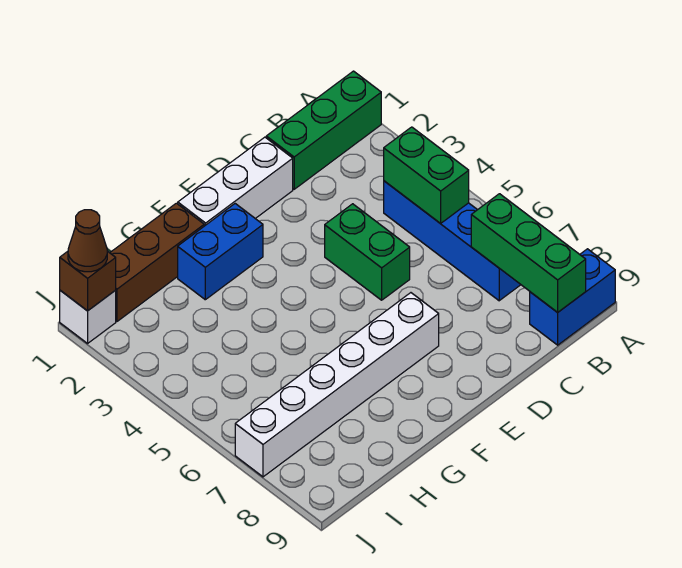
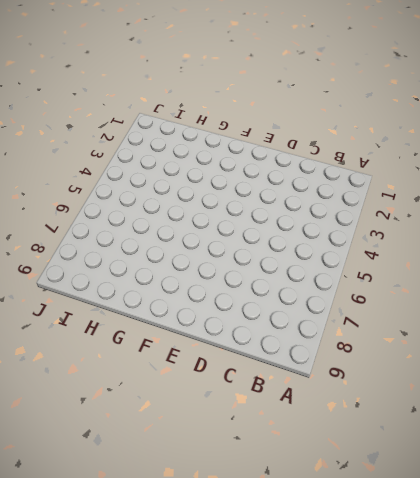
none -> green 1x3 brick [266,71,381,189]
none -> blue 1x2 brick [530,249,615,345]
none -> blue 1x4 brick [384,181,521,301]

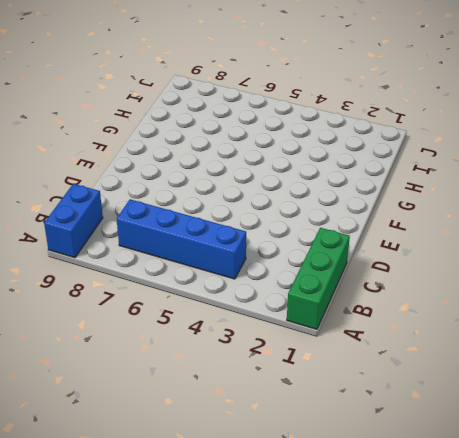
none -> white 1x3 brick [178,137,293,226]
none -> green 1x2 brick [325,204,410,300]
none -> white 1x6 brick [235,293,439,477]

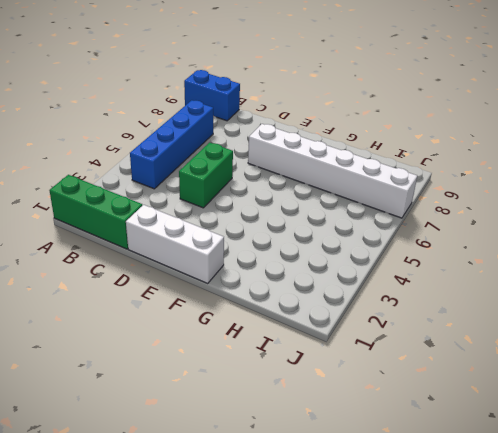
none -> blue 1x2 brick [178,204,263,300]
none -> brown 1x3 brick [110,203,204,321]
none -> white 1x1 brick [60,290,116,343]

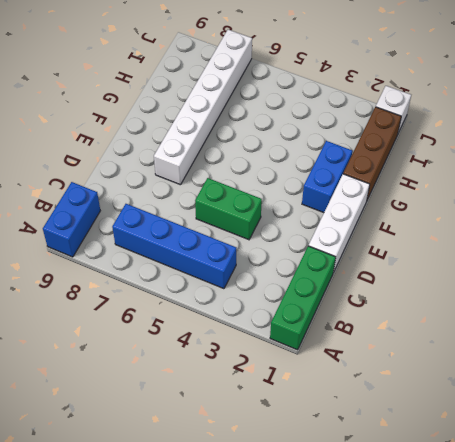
none -> green 1x2 brick [384,127,469,224]
none -> green 1x3 brick [471,194,586,312]
none -> brown 1x1 brick [60,251,116,311]

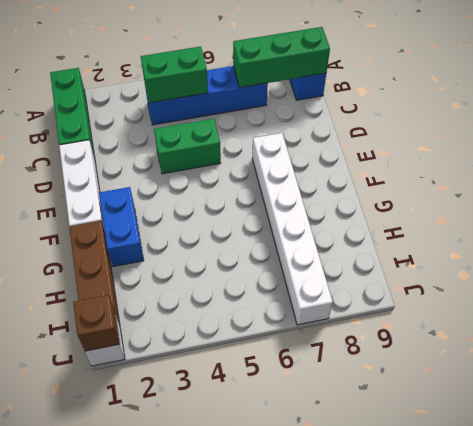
none -> brown 1x1 cone [68,210,107,272]

